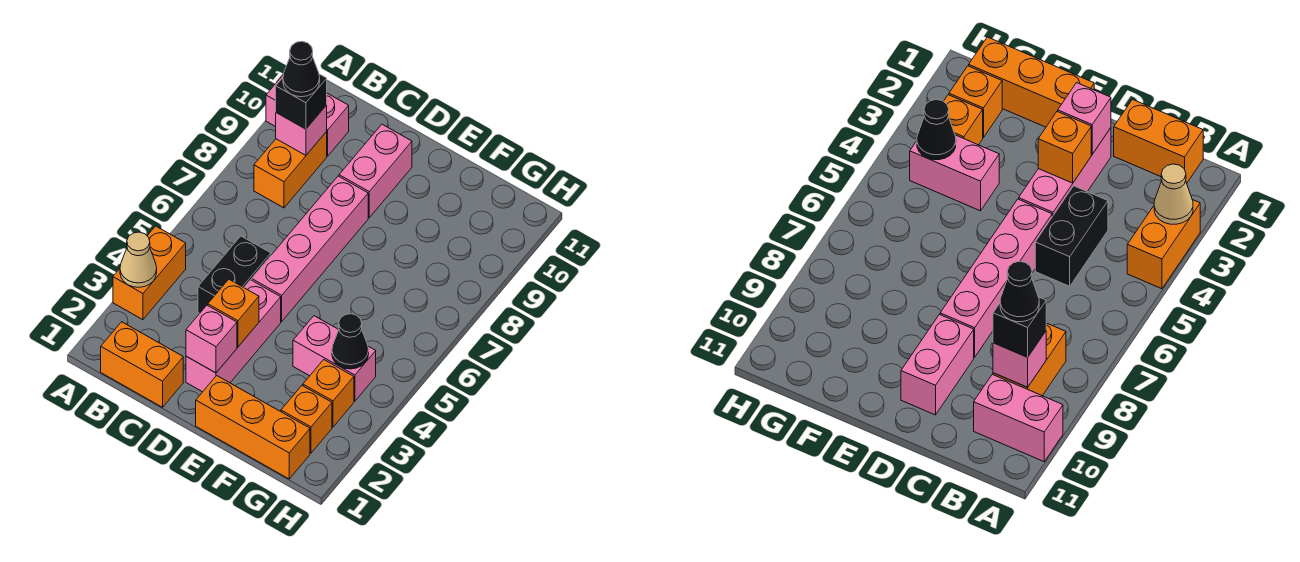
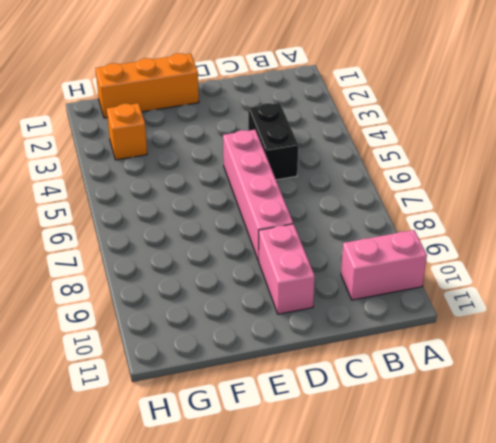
none -> orange 1x2 brick [113,226,186,320]
none -> orange 1x2 brick [101,322,183,407]
none -> orange 1x2 brick [254,132,327,208]

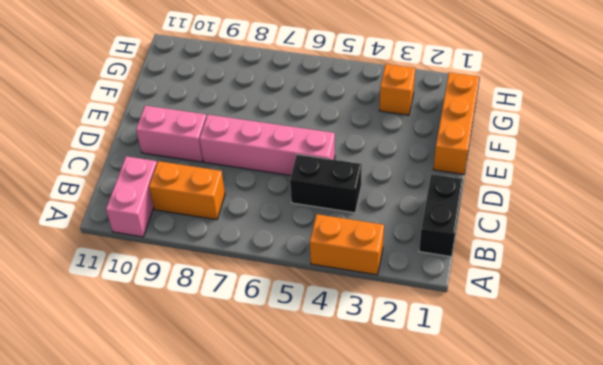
black 1x2 brick [419,174,463,257] -> orange 1x2 brick [101,322,183,407]
none -> pink 1x3 brick [186,280,281,392]
none -> pink 1x2 brick [293,316,376,401]
none -> orange 1x1 brick [281,386,332,453]

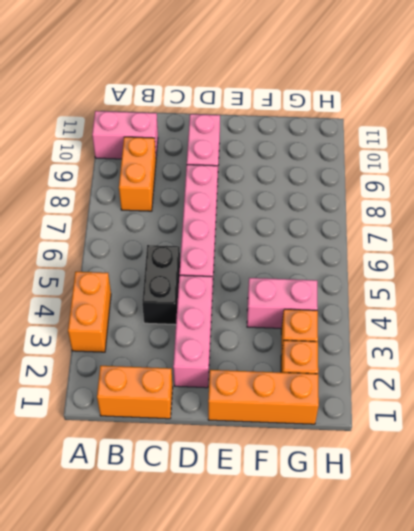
none -> tan 1x1 cone [120,232,157,287]
none -> pink 1x1 brick [276,105,327,155]
none -> pink 1x1 brick [186,305,237,373]

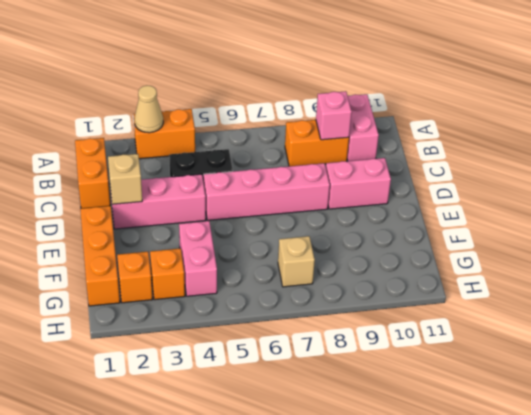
tan 1x1 brick [108,154,142,204] -> pink 1x1 brick [186,305,237,373]
tan 1x1 brick [278,236,315,287] -> none
none -> orange 1x1 brick [208,279,259,347]
none -> black 1x1 cone [332,314,369,369]
none -> black 1x1 brick [276,74,327,129]

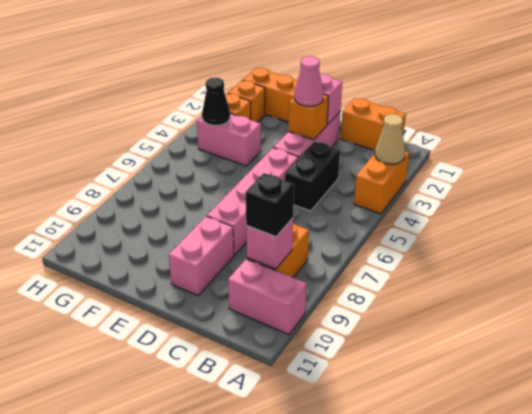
pink 1x1 cone [294,56,324,106] -> none
none -> black 1x1 cone [283,41,320,97]

